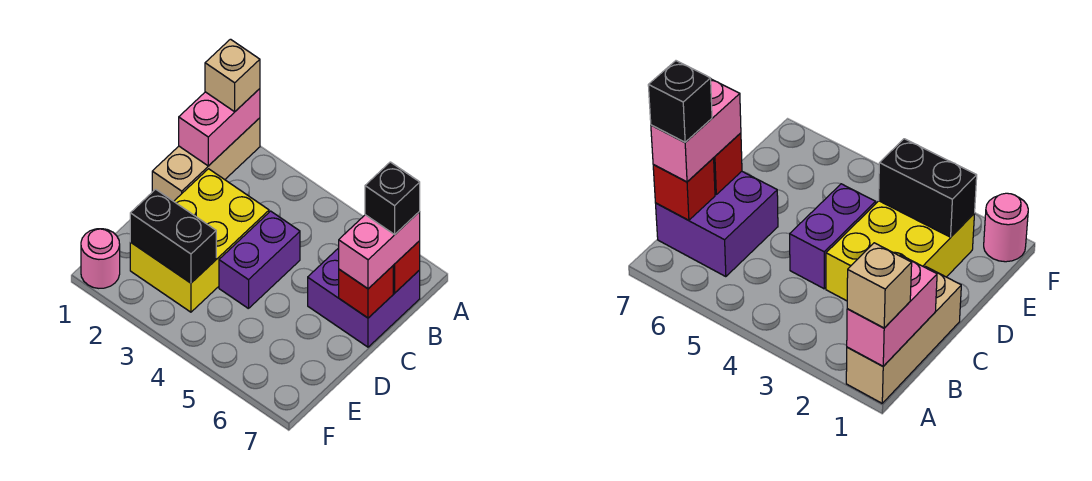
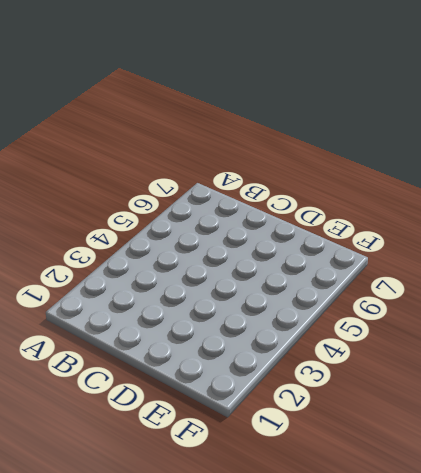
none -> tan 1x3 brick [152,118,260,201]
none -> purple 2x2 brick [308,248,420,347]
none -> yellow 2x3 brick [130,169,269,312]

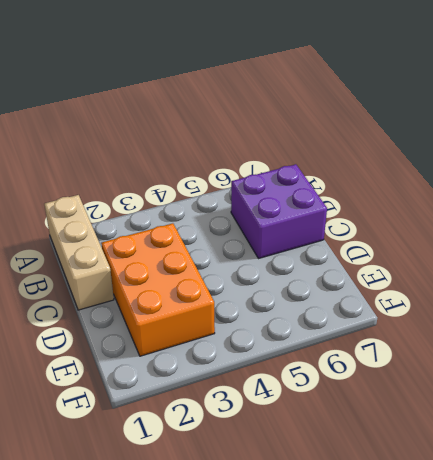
orange 2x3 brick [101,223,215,356] -> yellow 2x3 brick [130,169,269,312]
none -> purple 1x2 brick [219,211,300,309]
none -> pink 1x1 round brick [81,229,120,288]
none -> pink 1x2 brick [179,89,260,166]

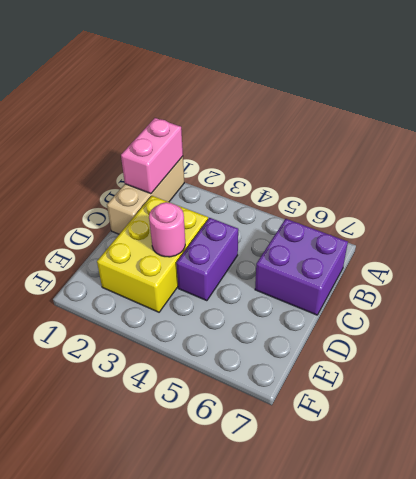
pink 1x1 round brick [149,202,185,257] -> pink 1x1 round brick moved to [81,229,120,288]
none -> red 1x1 brick [393,241,420,293]
none -> red 1x1 brick [339,266,393,318]
none -> black 1x2 brick [130,189,216,283]

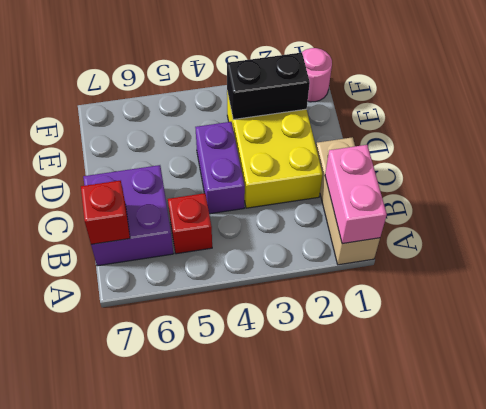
red 1x1 brick [168,193,212,254] -> red 1x1 brick moved to [339,266,393,318]
none -> tan 1x1 brick [205,39,260,112]
none -> pink 1x2 brick [339,212,420,289]
none -> black 1x1 brick [365,162,420,235]

